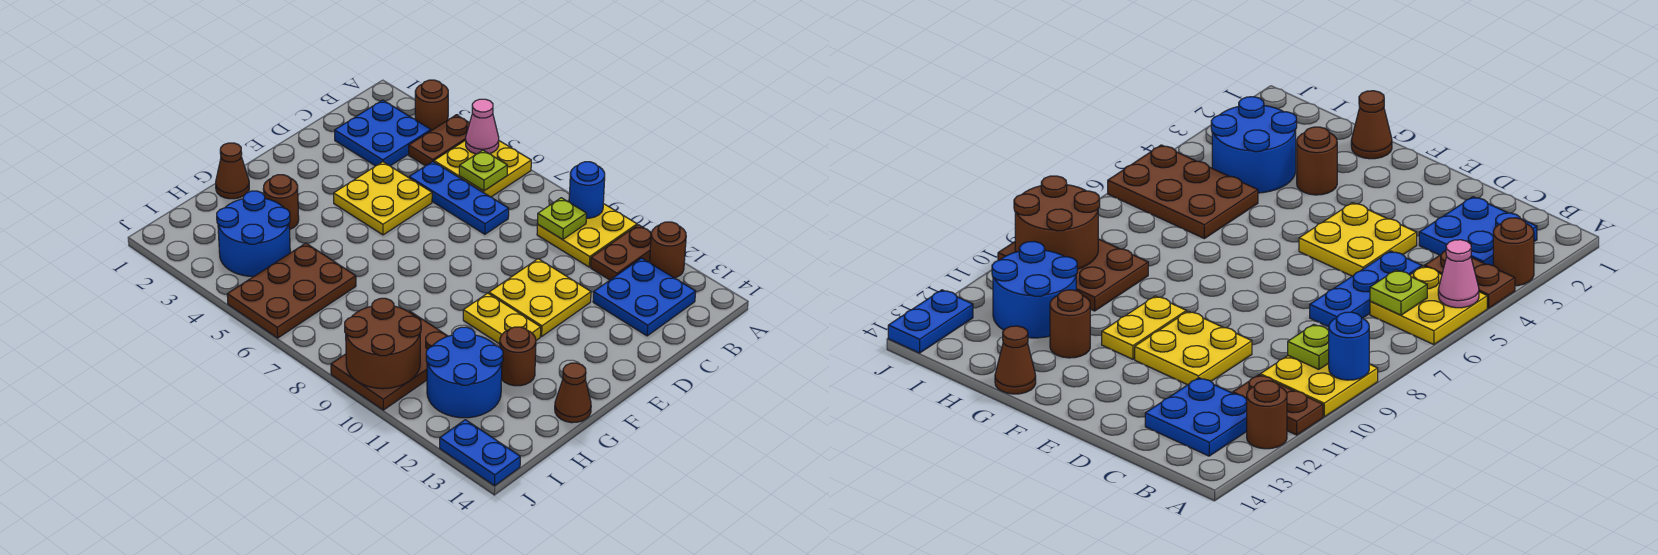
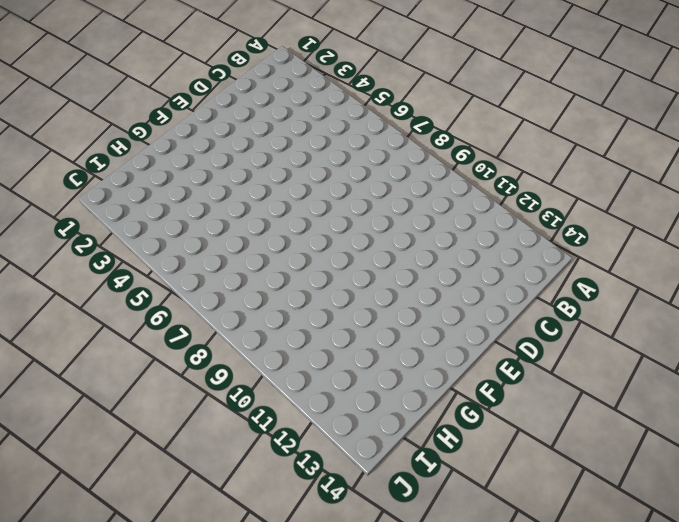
none -> brown 1x1 round brick [415,80,448,131]
none -> brown 1x2 plate [409,115,470,166]
none -> yellow 2x2 plate [434,140,531,197]

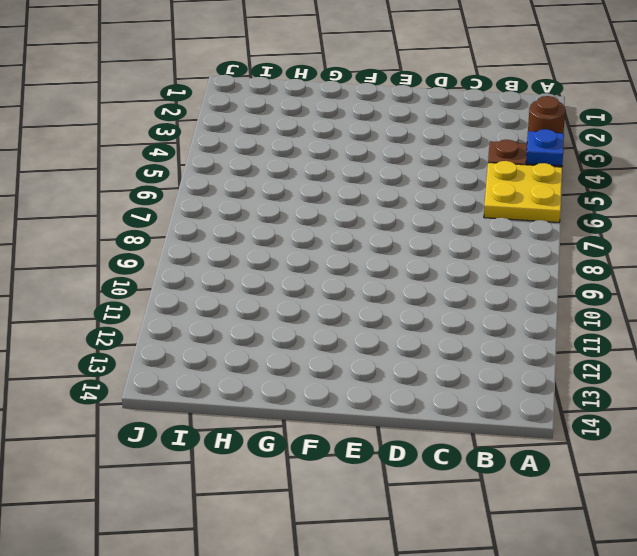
blue 1x1 plate [526,129,564,166] -> none
none -> yellow 2x2 plate [537,204,637,267]
none -> brown 1x2 plate [591,225,651,280]
none -> brown 1x1 round brick [650,222,686,278]

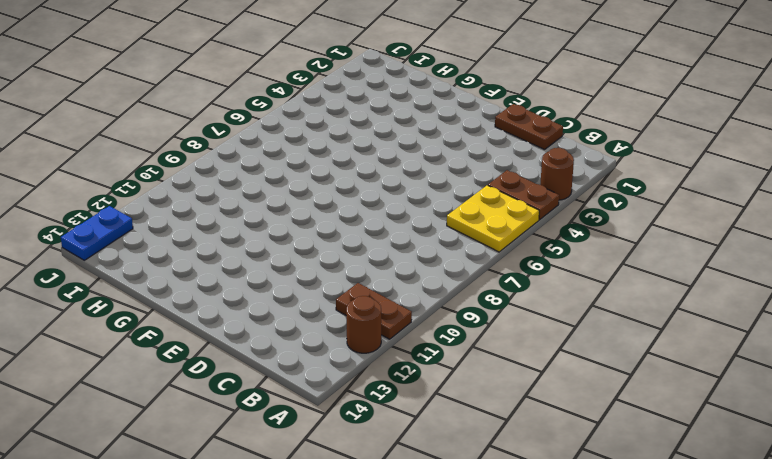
brown 1x2 plate [495,104,563,150] -> none
none -> yellow 2x2 plate [537,204,637,267]
none -> blue 2x2 plate [335,100,431,166]
none -> blue 2x2 plate [593,258,696,336]

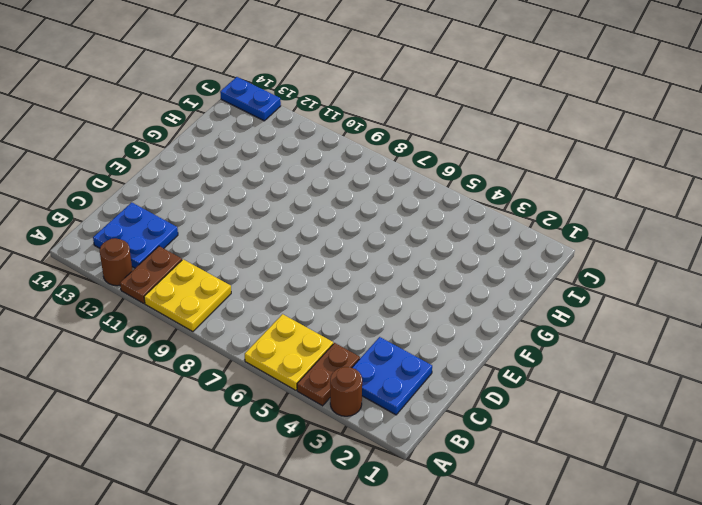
none -> blue 1x3 plate [409,161,509,234]
none -> yellow 2x2 plate [334,162,432,235]
none -> yellow 2x2 plate [489,259,591,336]

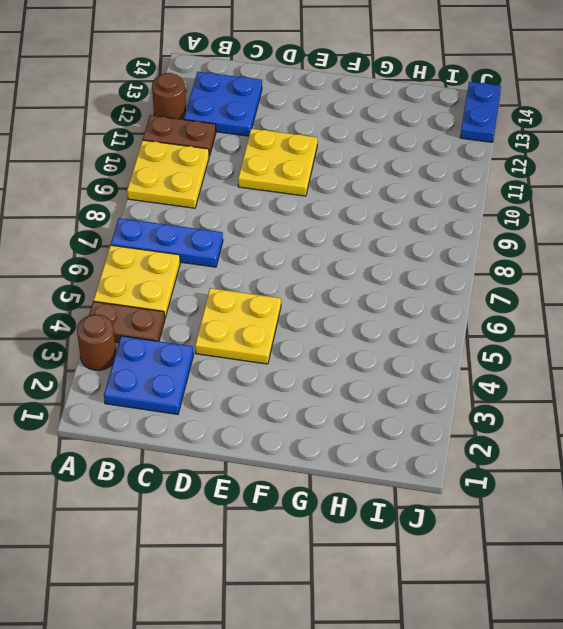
blue 1x3 plate [111,218,223,267] -> blue 1x3 plate turned to [409,161,509,234]
none -> yellow 1x2 plate [463,293,541,344]
none -> brown 1x1 cone [216,143,249,199]
none -> brown 1x1 round brick [263,175,299,229]

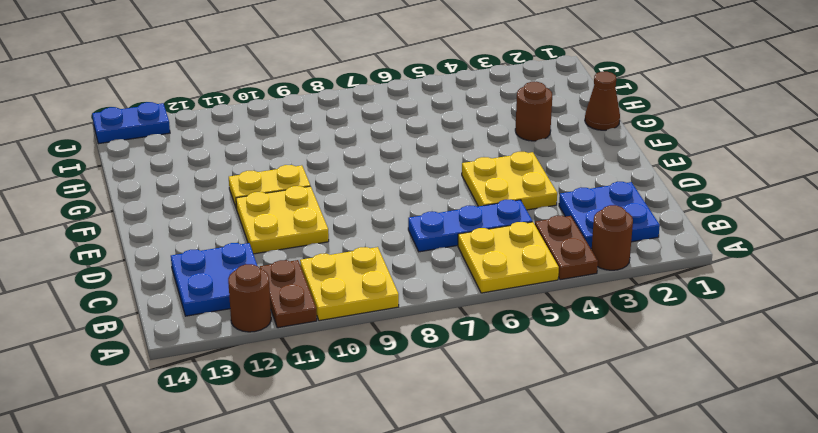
none -> brown 1x1 round brick [500,327,536,386]
none -> brown 1x1 cone [555,363,591,423]
none -> blue 2x2 round brick [217,191,290,277]

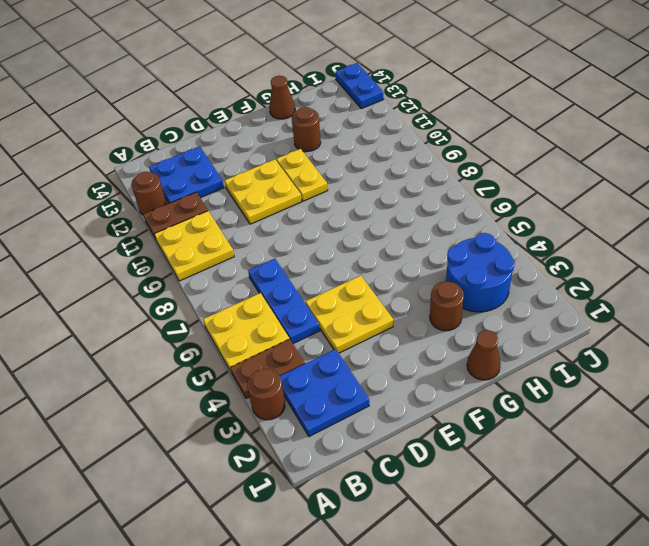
none -> brown 2x3 plate [227,243,356,338]
none -> brown 2x3 plate [331,311,447,410]
none -> blue 2x2 round brick [426,327,503,418]

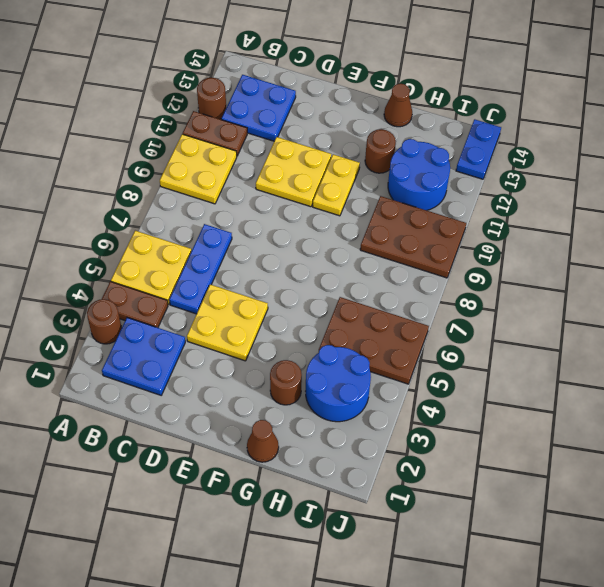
none -> pink 1x1 cone [466,99,499,154]
none -> blue 1x1 round brick [569,162,605,218]
none -> lime 1x1 plate [459,150,507,191]

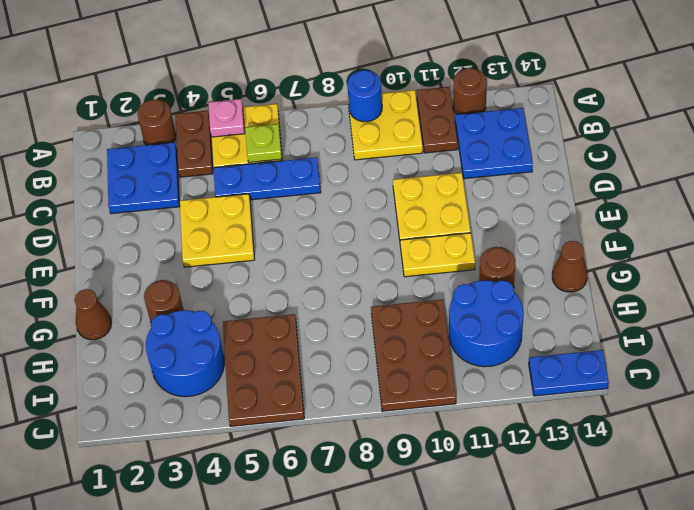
pink 1x1 plate [208,99,245,137] -> pink 1x1 cone [466,99,499,154]
none -> lime 1x1 plate [537,198,587,239]
none -> brown 2x2 round brick [345,298,421,389]

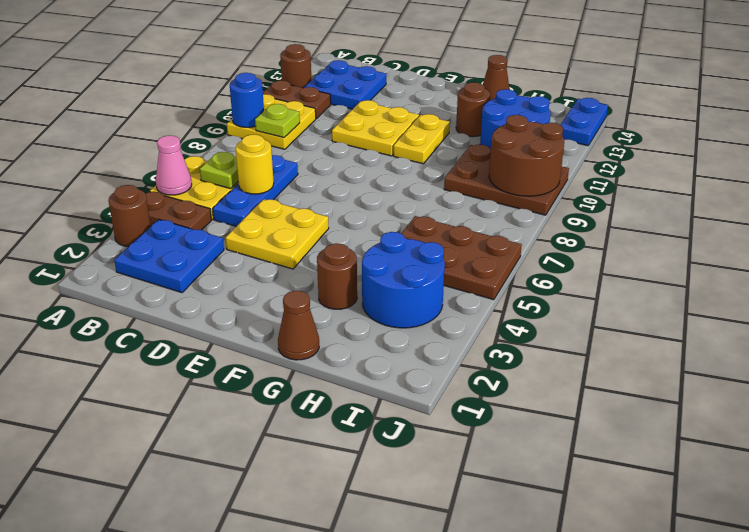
yellow 1x1 round brick [236,135,274,194] -> none

